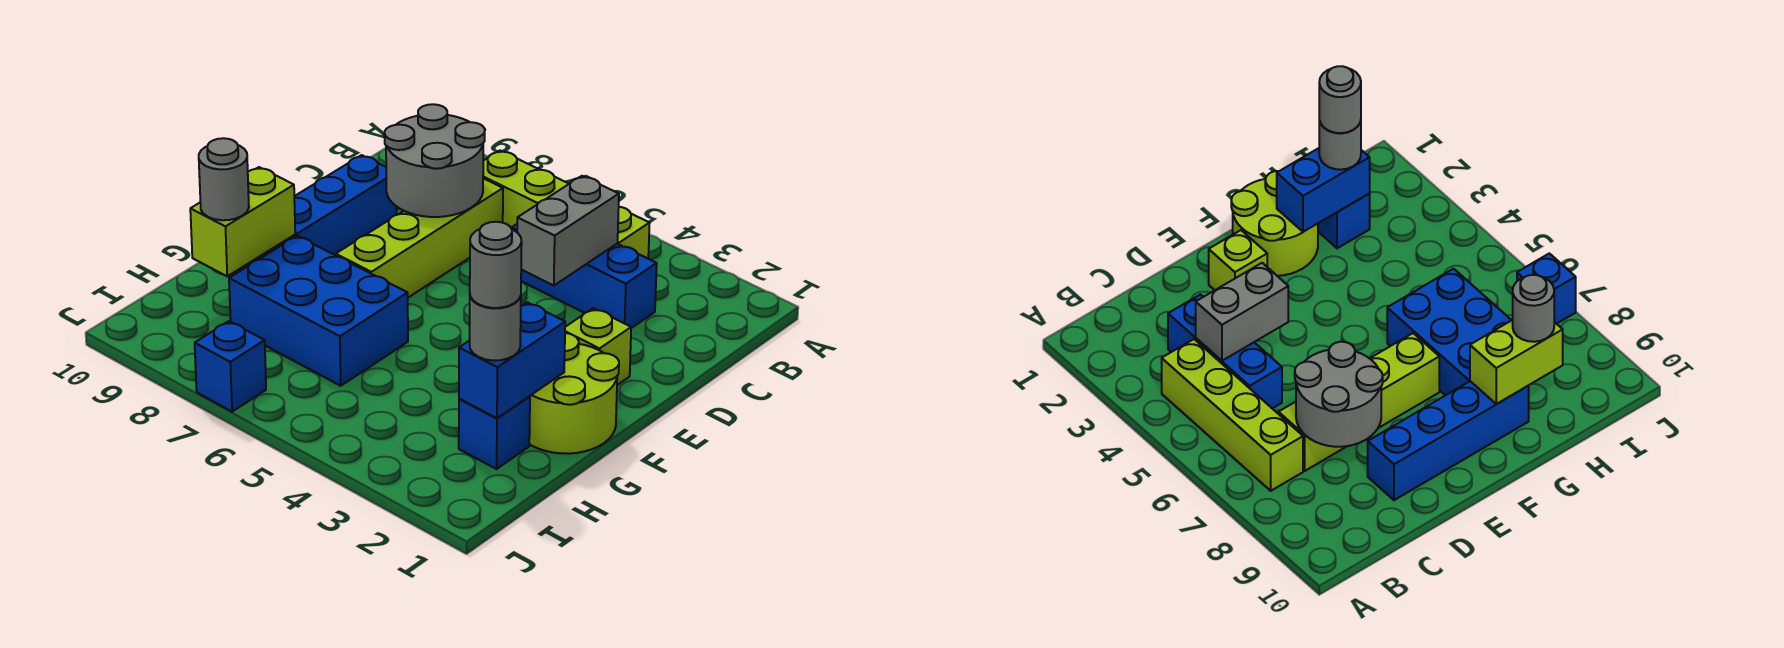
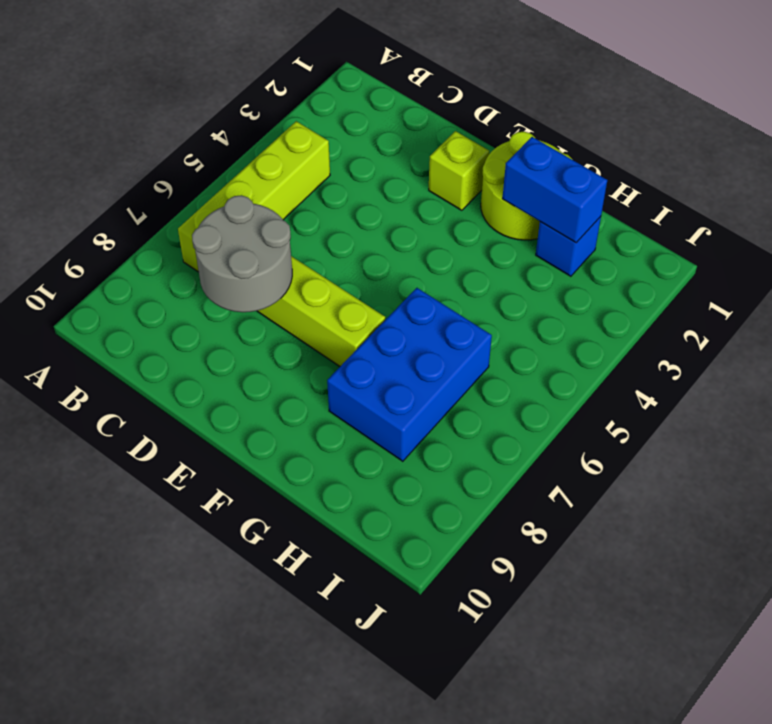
none -> blue 1x3 brick [512,224,657,328]
none -> blue 1x4 brick [229,155,397,278]
none -> blue 1x1 brick [195,321,266,412]

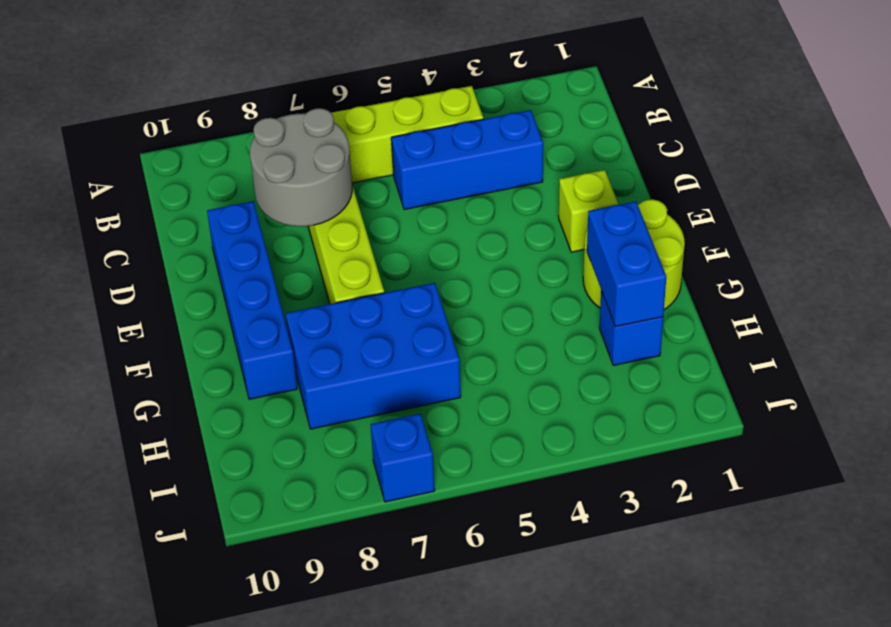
none -> grey 1x2 brick [517,176,619,285]
none -> lime 1x2 brick [190,167,295,276]
none -> grey 1x1 round brick [470,296,521,360]

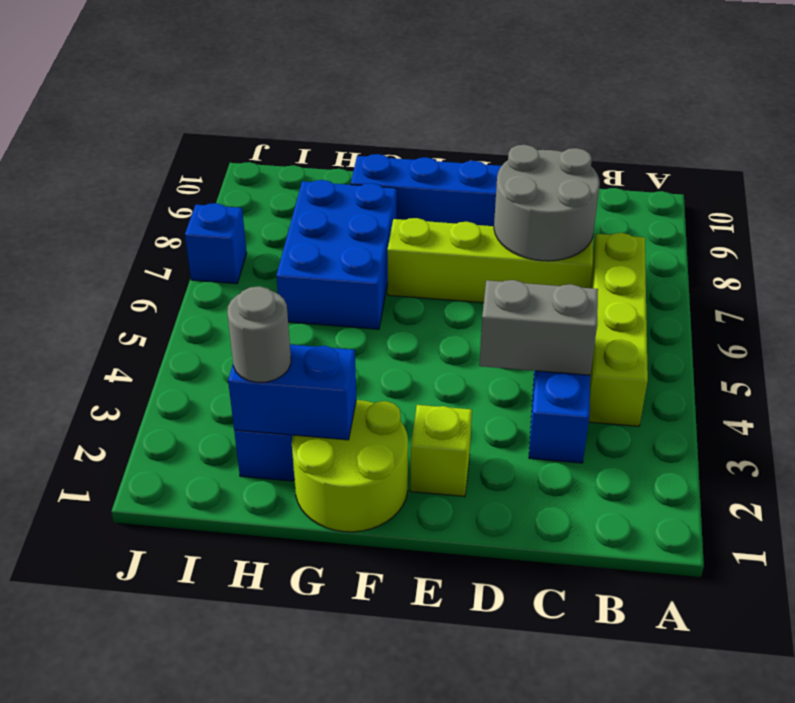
none -> lime 1x2 brick [190,167,295,276]
none -> grey 1x1 round brick [199,138,249,220]
none -> grey 1x1 round brick [470,222,522,308]

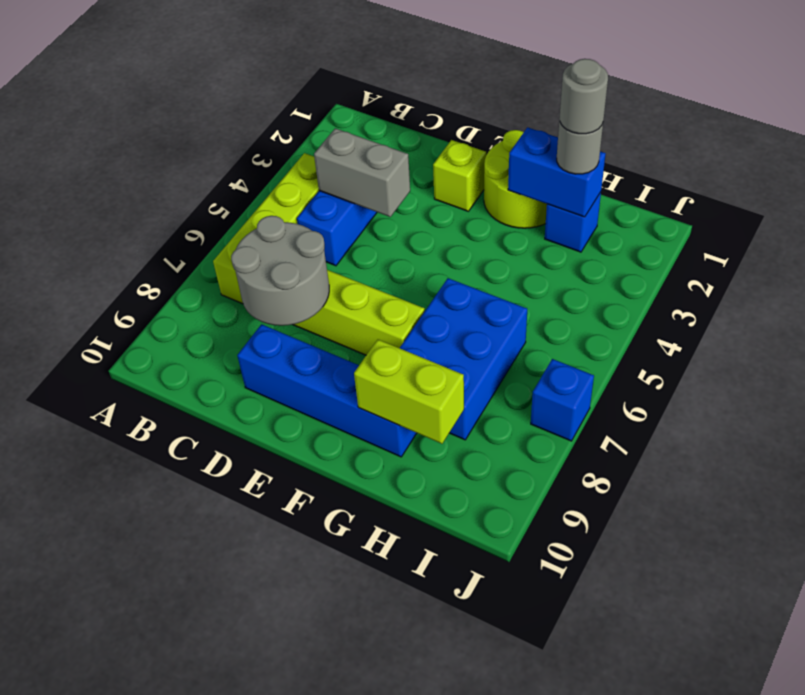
none -> grey 1x1 round brick [199,138,249,220]

